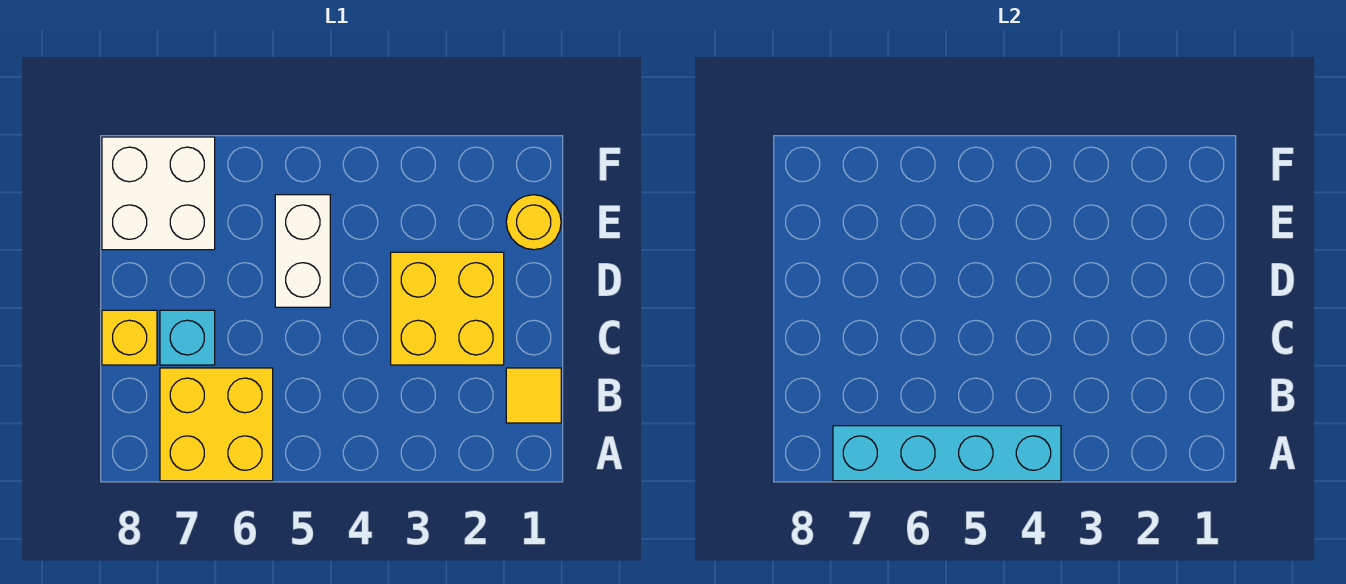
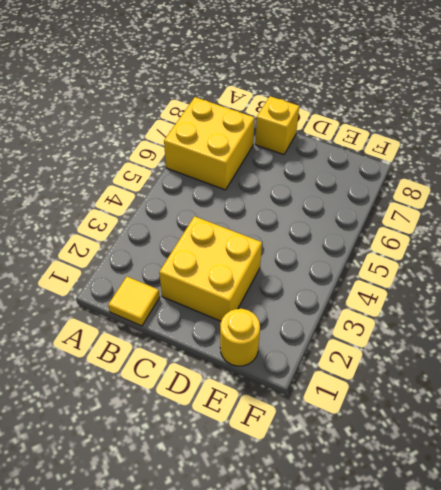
none -> cyan 1x1 brick [160,310,215,365]
none -> white 1x2 brick [275,195,330,307]

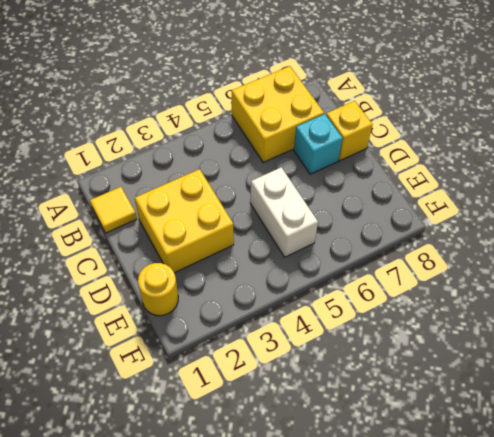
none -> white 2x2 brick [102,137,215,250]
none -> cyan 1x4 brick [833,426,1061,481]

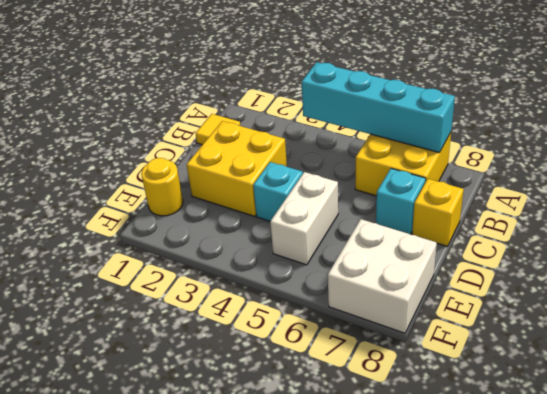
cyan 1x1 brick [253,162,303,221] -> none

